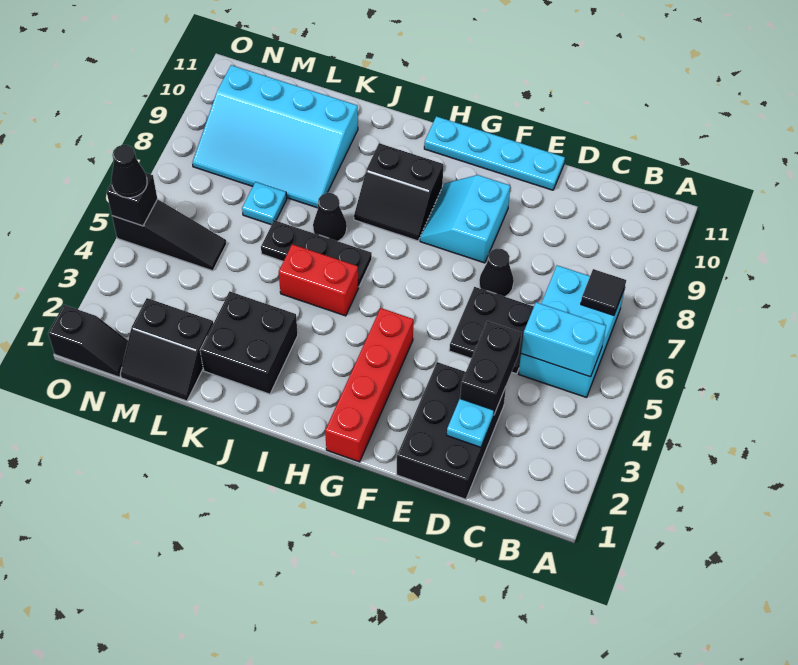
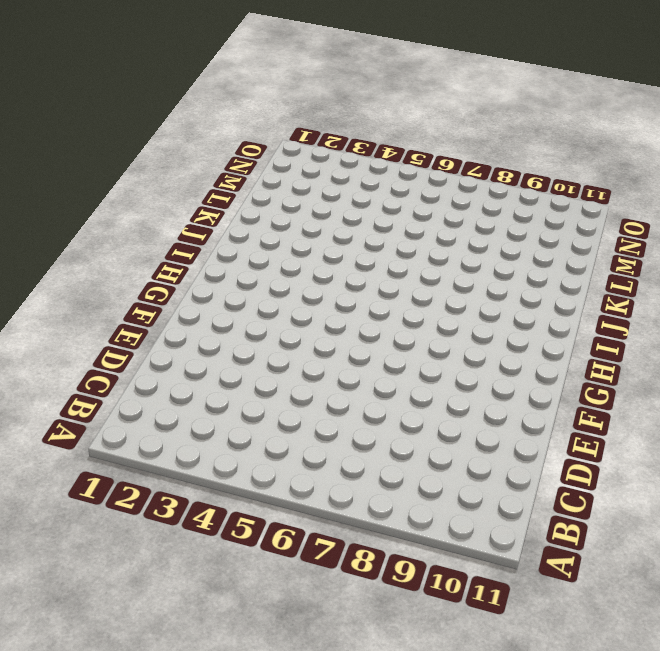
none -> cyan 2x3 brick [519,265,624,398]
none -> black 2x3 brick [397,362,506,499]
none -> black 2x2 plate [449,287,534,374]

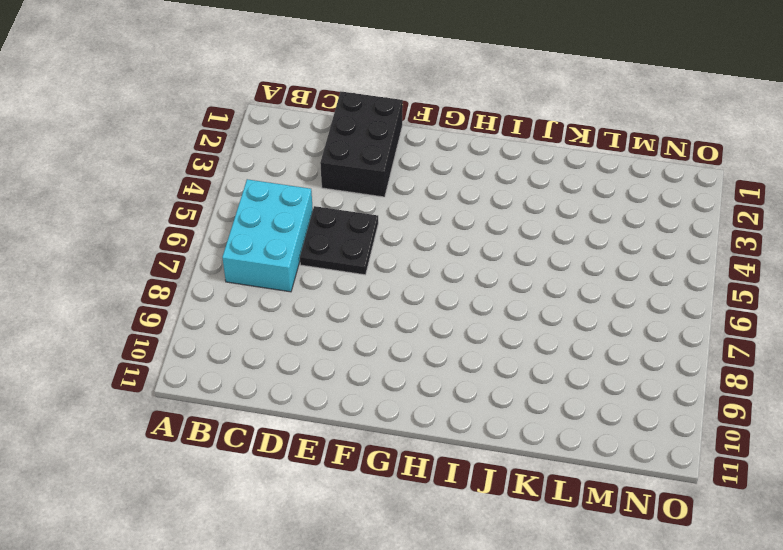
none -> black 1x1 cone [479,249,514,297]
none -> cyan 1x4 plate [424,116,565,190]
none -> cyan 2x2 slope [420,175,510,263]

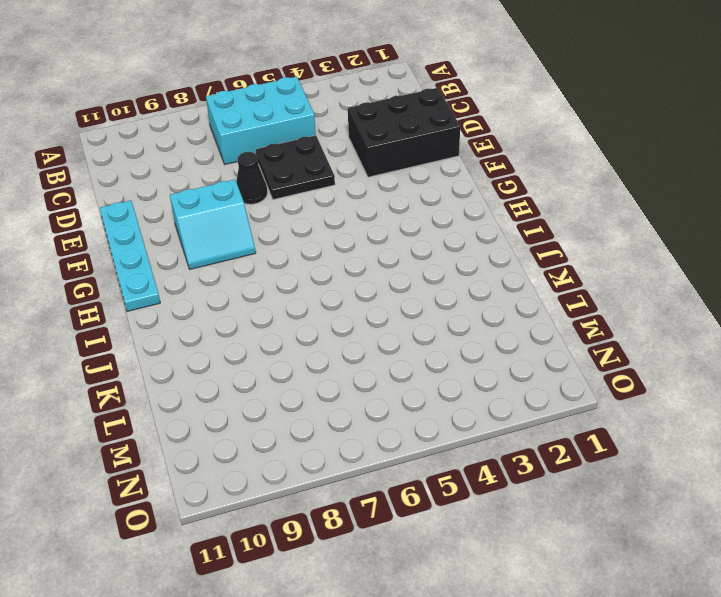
none -> red 1x4 brick [325,308,413,462]
none -> black 2x2 slope [354,143,443,241]
none -> red 1x2 brick [279,244,359,316]

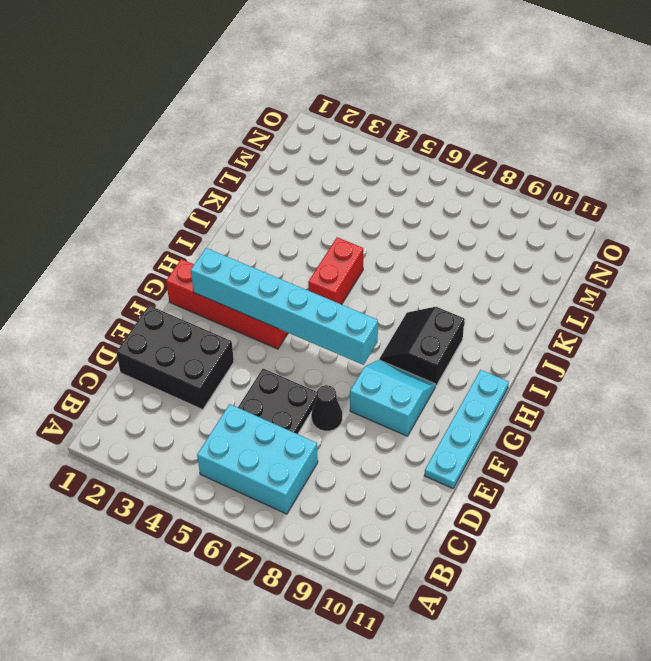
cyan 1x6 brick [191,248,378,365] -> none
none -> black 1x3 plate [261,220,372,286]
none -> black 2x2 brick [200,291,298,394]
none -> black 1x1 cone [313,193,347,241]

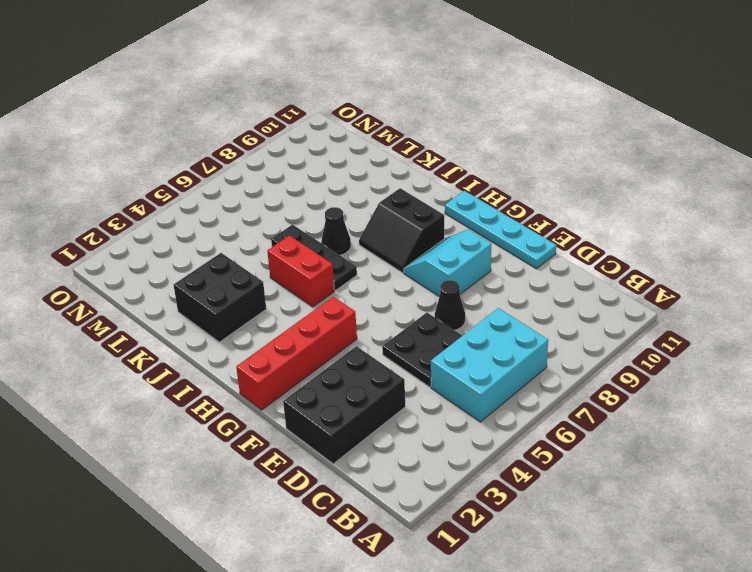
none -> cyan 3x4 slope [192,65,358,208]
none -> black 2x2 slope [120,298,213,401]
none -> cyan 1x1 plate [242,182,287,225]

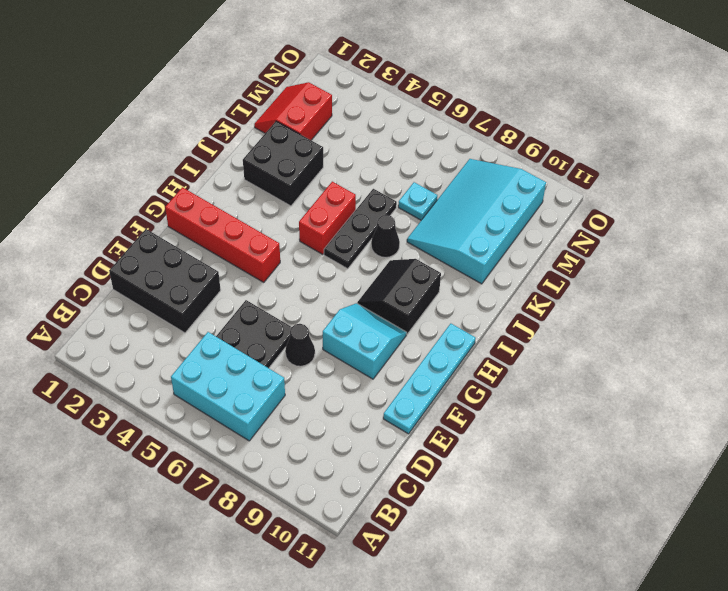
red 2x2 slope [254,82,332,140] -> black 2x2 slope [120,298,213,401]
none -> black 1x3 slope [112,199,227,271]
none -> black 1x2 slope [48,305,128,377]
none -> cyan 1x2 brick [521,302,606,377]

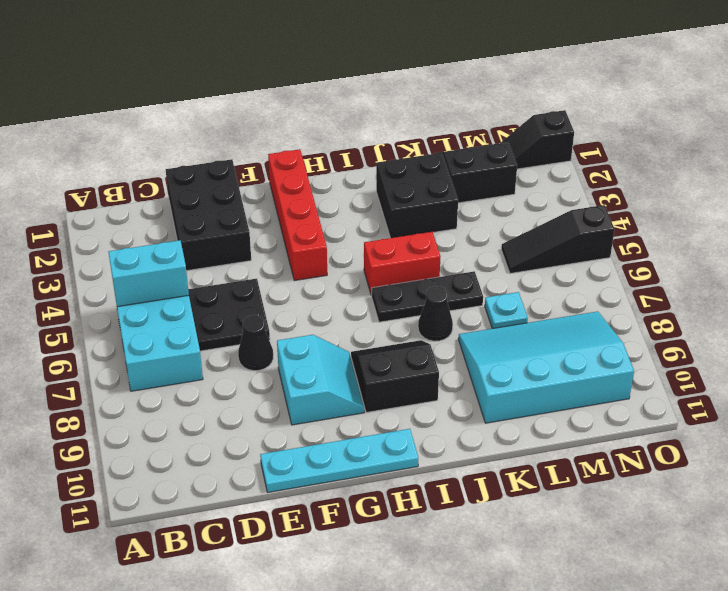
none -> black 1x1 tile [581,269,626,315]
none -> cyan 1x1 plate [447,399,494,447]
none -> black 1x2 brick [460,321,521,414]

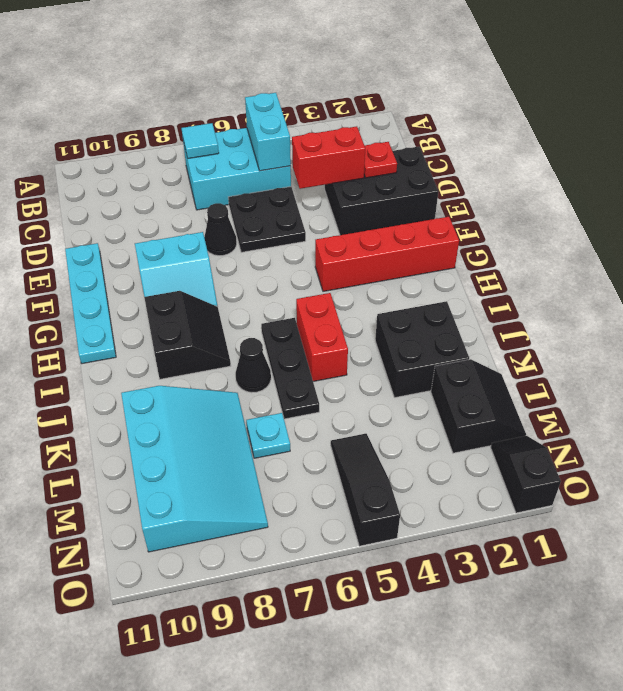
cyan 1x1 tile [181,123,219,158] -> black 1x1 tile [581,269,626,315]
red 1x1 plate [364,142,397,178] -> cyan 1x1 plate [447,399,494,447]
red 1x2 brick [292,126,365,189] -> black 1x2 brick [460,321,521,414]
none -> black 1x1 brick [107,173,157,226]
none -> black 1x1 cone [111,145,147,198]

